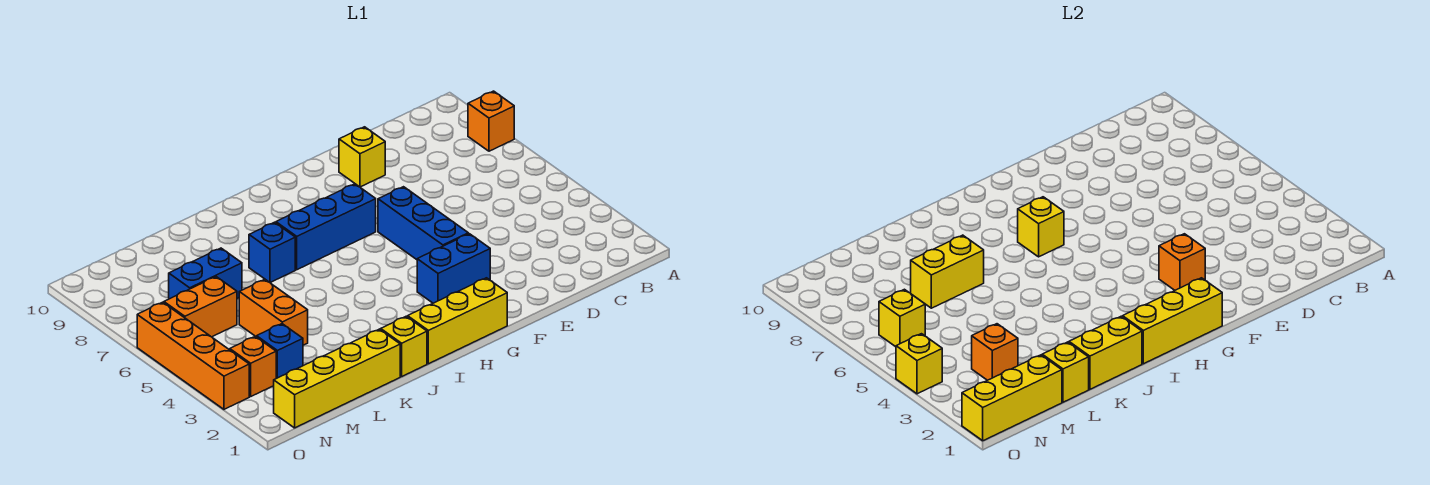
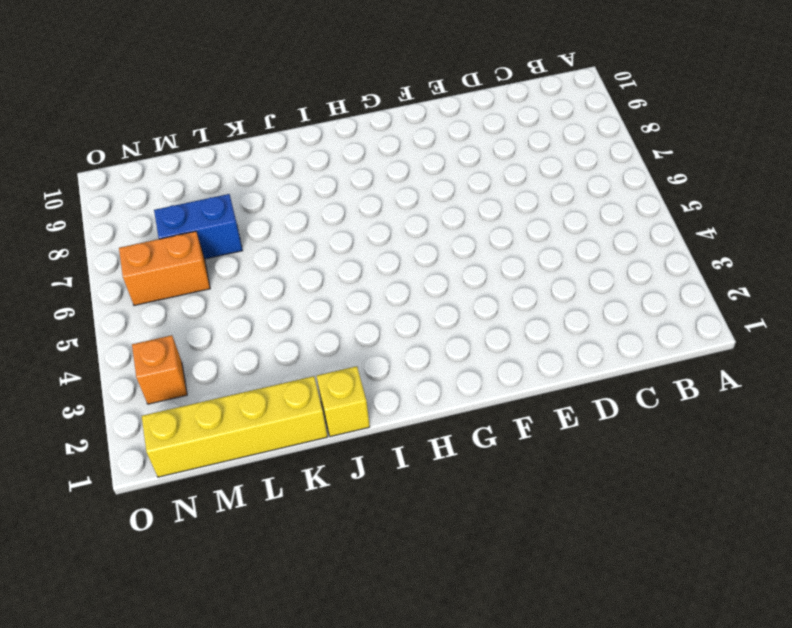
none -> orange 1x1 brick [468,91,514,151]
none -> yellow 1x1 brick [339,127,385,187]
none -> blue 1x2 brick [417,234,490,303]

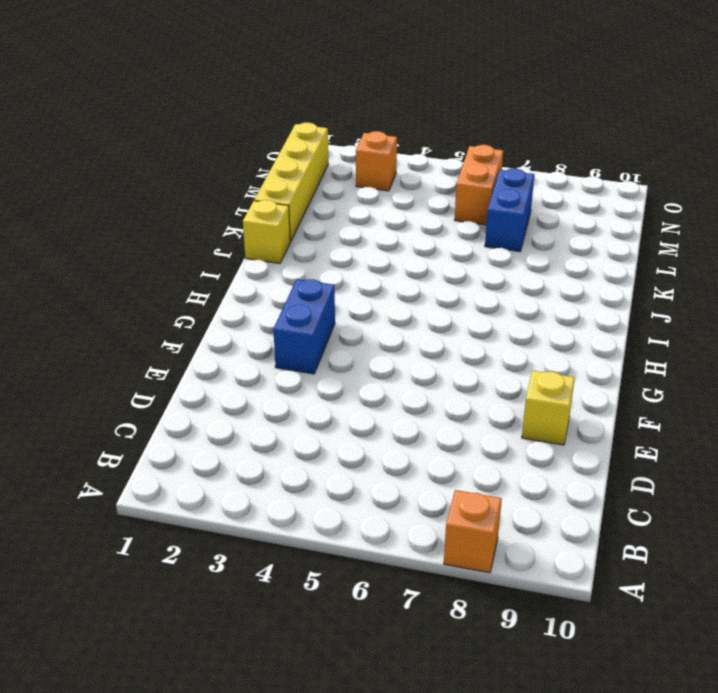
none -> blue 1x3 brick [378,187,468,260]
none -> yellow 1x3 brick [408,278,507,364]
none -> blue 1x3 brick [276,184,376,270]

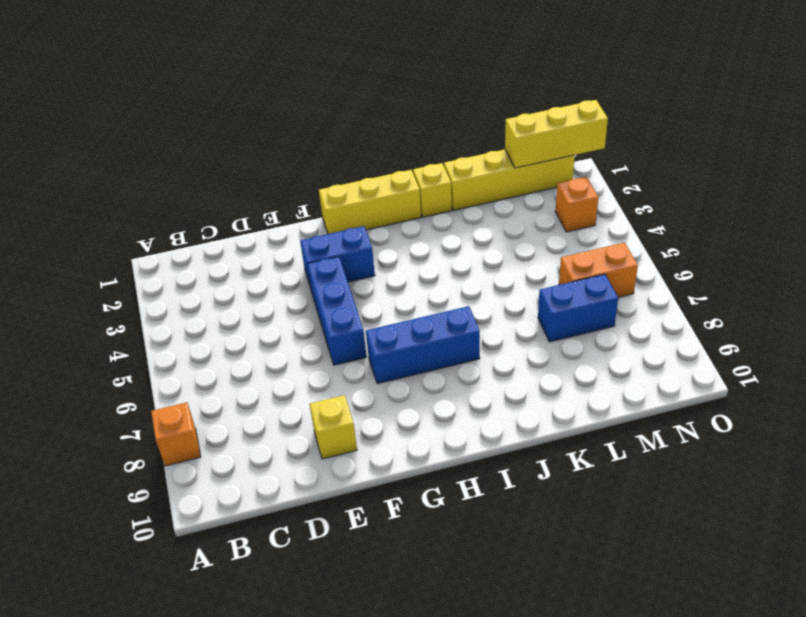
none -> blue 1x1 brick [249,222,295,283]
none -> orange 1x2 brick [239,280,308,345]
none -> blue 1x1 brick [257,324,303,378]

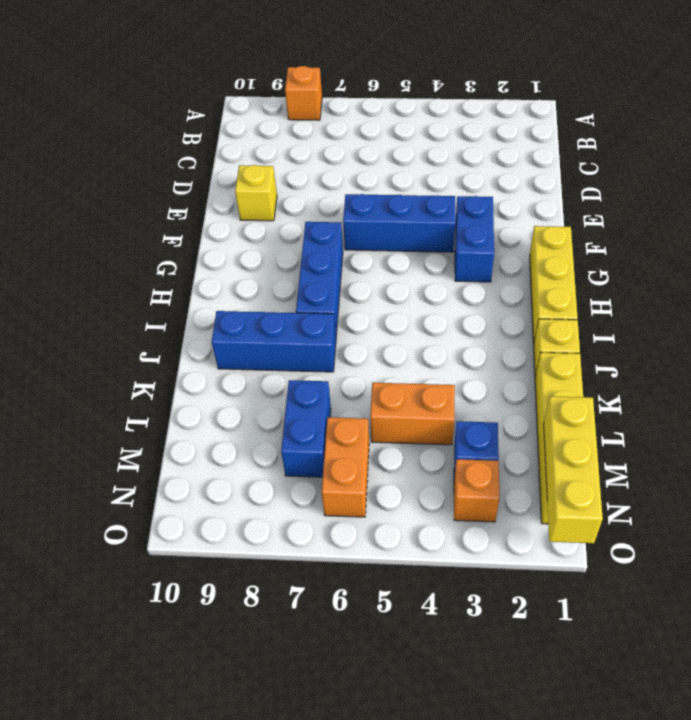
blue 1x3 brick [212,311,336,372] -> blue 1x1 brick [249,222,295,283]
none -> orange 1x4 brick [137,302,249,409]
none -> orange 1x1 brick [1159,234,1205,290]
none -> yellow 1x3 brick [1123,278,1222,364]

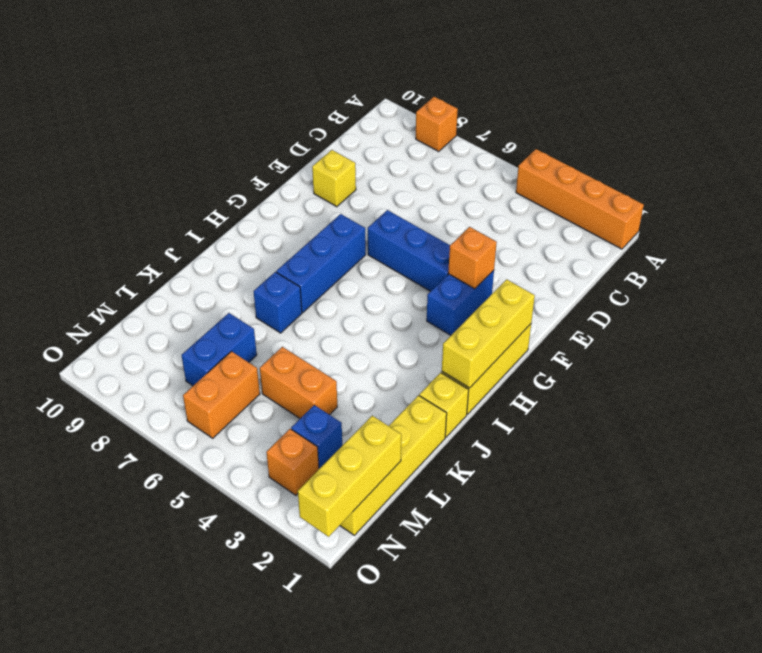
orange 1x4 brick [516,149,644,249] -> orange 1x4 brick moved to [137,302,249,409]
none -> yellow 1x1 brick [1018,197,1064,257]
none -> yellow 1x2 brick [1069,316,1142,389]
none -> yellow 1x2 brick [911,235,984,308]

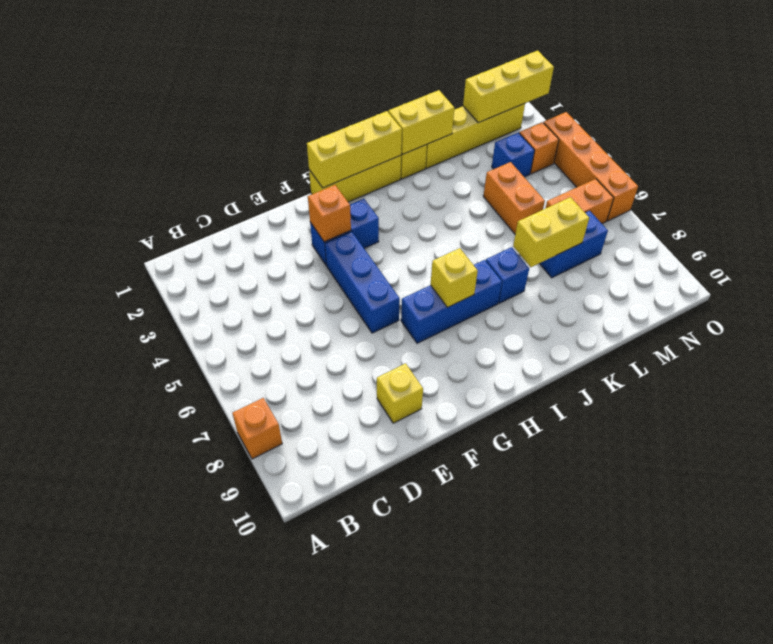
none -> yellow 1x1 brick [1042,342,1089,402]
none -> orange 1x1 brick [972,324,1018,380]
none -> yellow 1x1 brick [879,289,925,347]

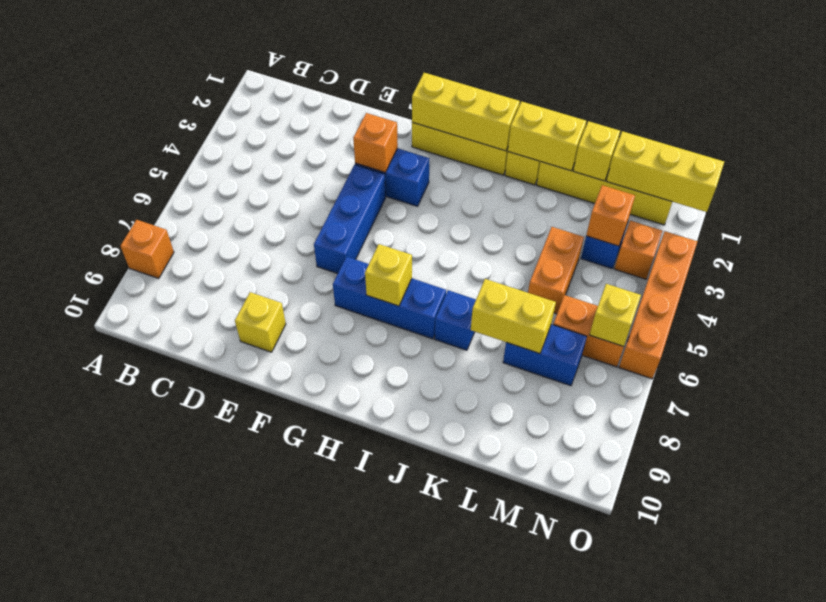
none -> yellow 1x1 brick [896,334,942,394]

